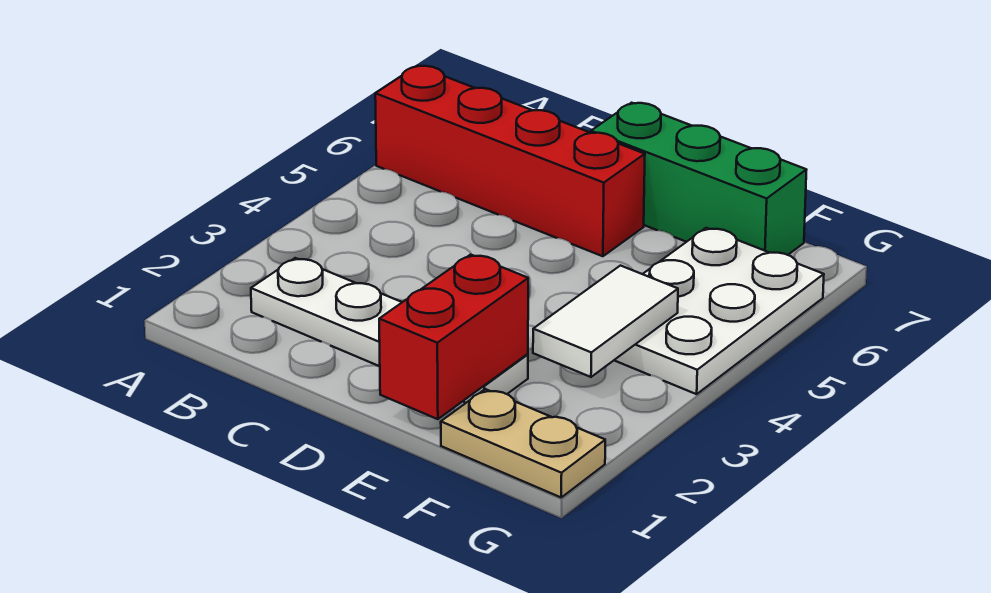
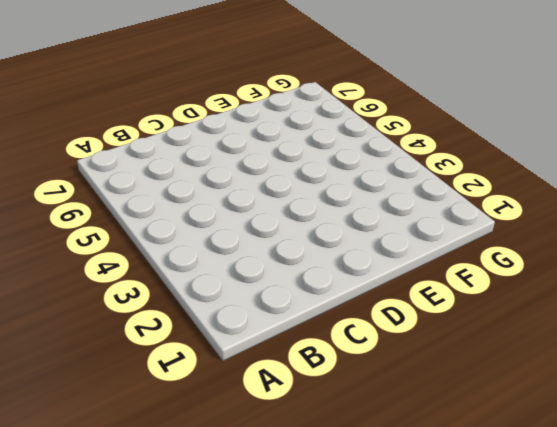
none -> red 1x4 brick [375,66,645,256]
none -> white 1x4 plate [251,258,528,403]

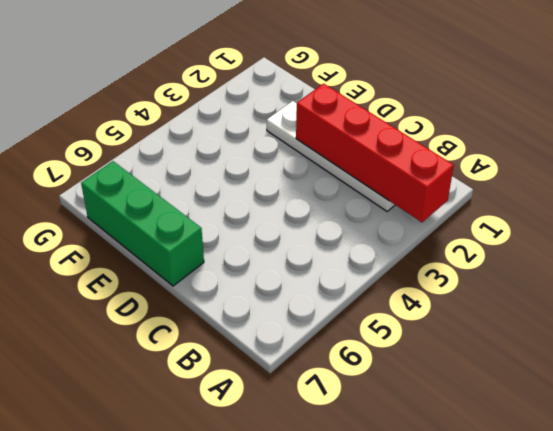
red 1x4 brick [296,84,454,222] -> red 1x4 brick moved to [375,66,645,256]
none -> tan 1x2 plate [441,389,605,497]
none -> white 2x3 plate [614,228,824,394]

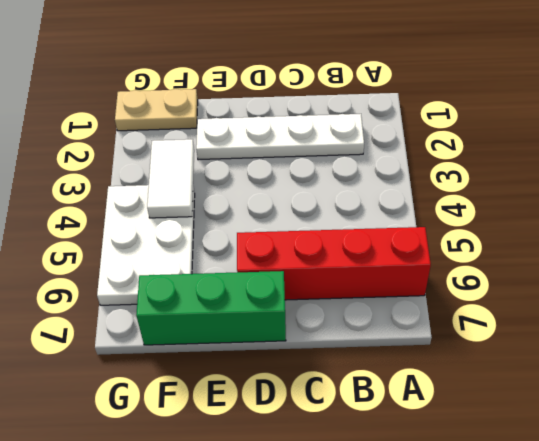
none -> red 1x2 brick [379,255,528,419]

